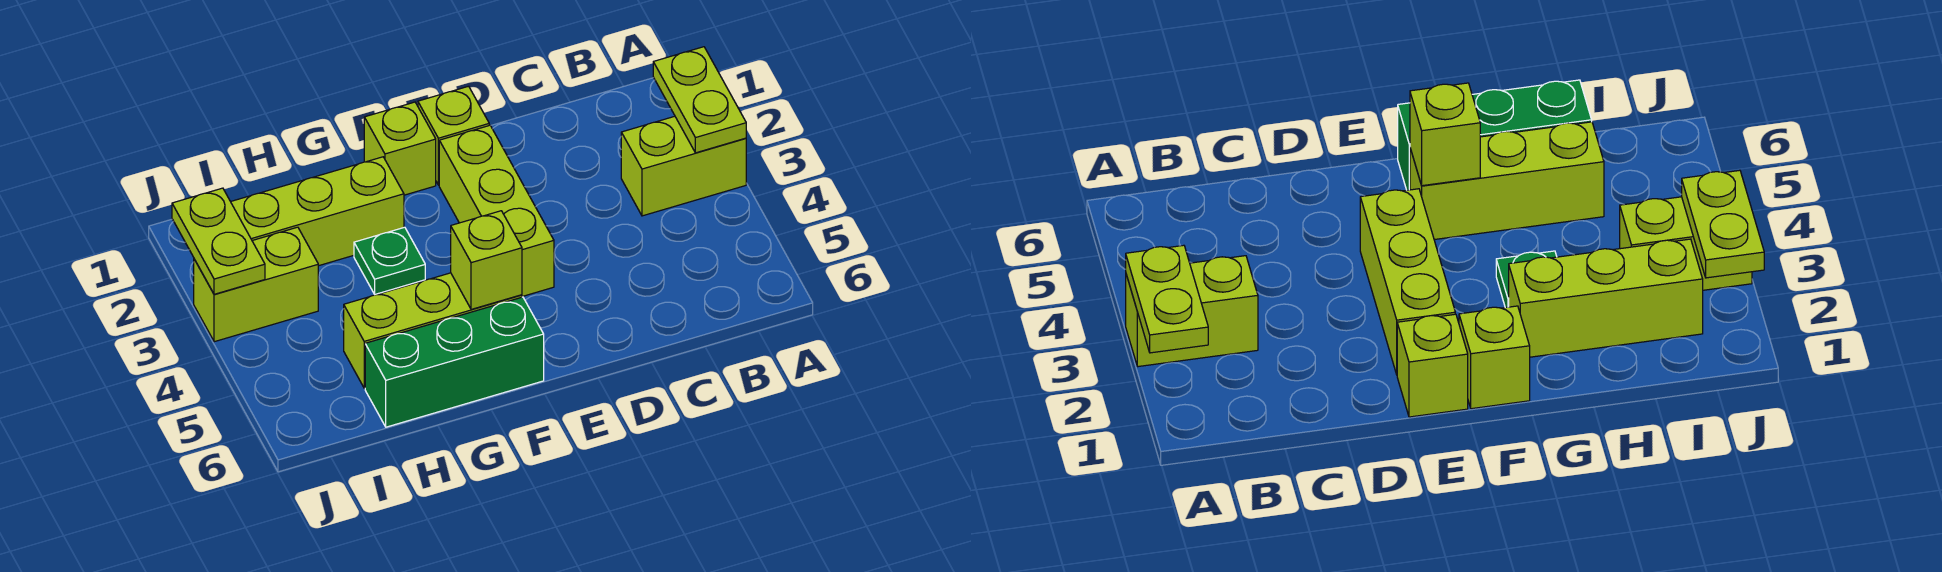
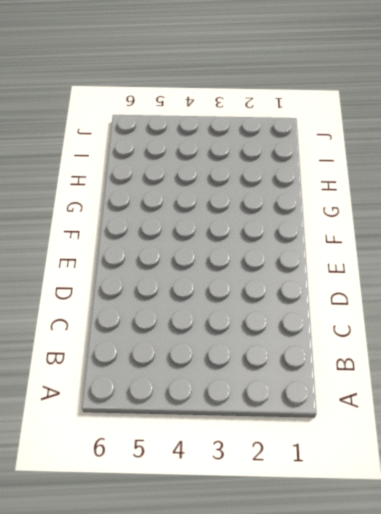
none -> lime 1x2 brick [621,116,746,216]
none -> lime 1x1 brick [418,86,489,185]
none -> lime 1x3 brick [439,125,554,296]

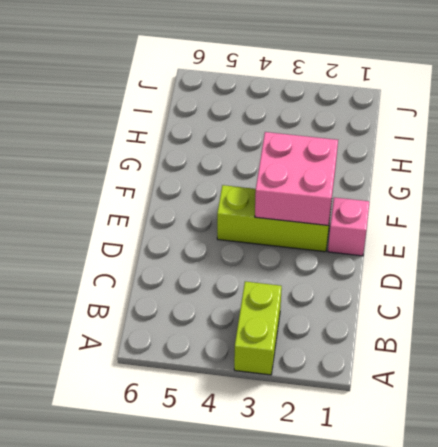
pink 1x1 brick [328,197,369,256] -> lime 1x1 brick [418,86,489,185]
pink 2x2 brick [255,132,338,226] -> none
none -> lime 1x1 brick [364,102,436,195]
none -> lime 1x3 brick [344,273,522,388]
none -> green 1x3 brick [365,297,544,427]

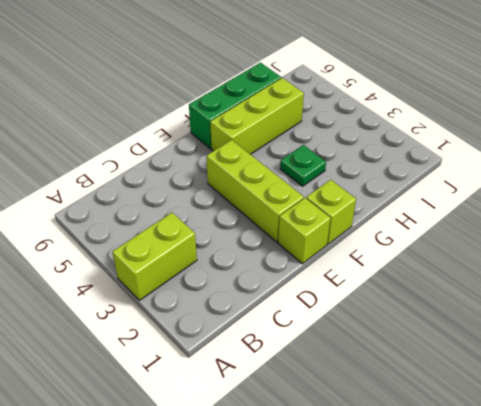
none -> lime 1x3 brick [231,157,404,266]
none -> lime 1x2 brick [194,227,318,342]
none -> lime 1x2 plate [653,47,746,153]

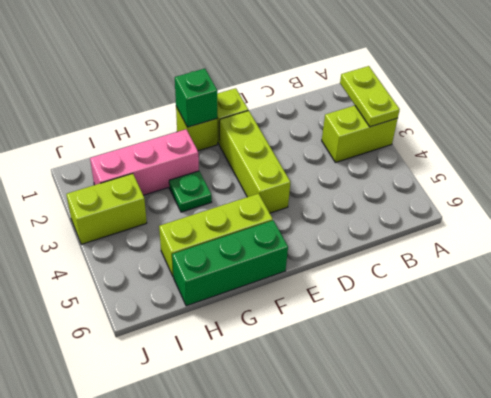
green 1x1 brick [175,69,217,127] -> none
pink 1x3 brick [90,129,199,195] -> lime 1x3 brick [231,157,404,266]
none -> lime 1x1 brick [451,211,522,309]
none -> lime 1x2 plate [172,188,265,294]

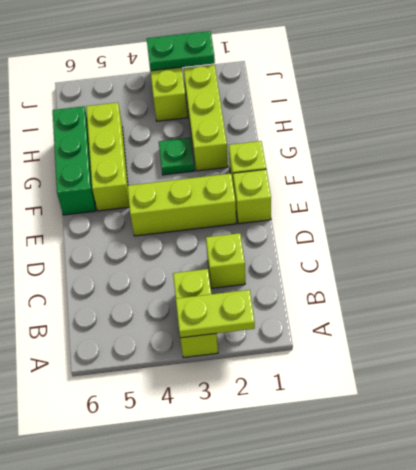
lime 1x1 brick [206,233,245,288] -> lime 1x1 brick moved to [451,211,522,309]
green 1x2 plate [147,31,215,71] -> lime 1x2 plate [172,188,265,294]

